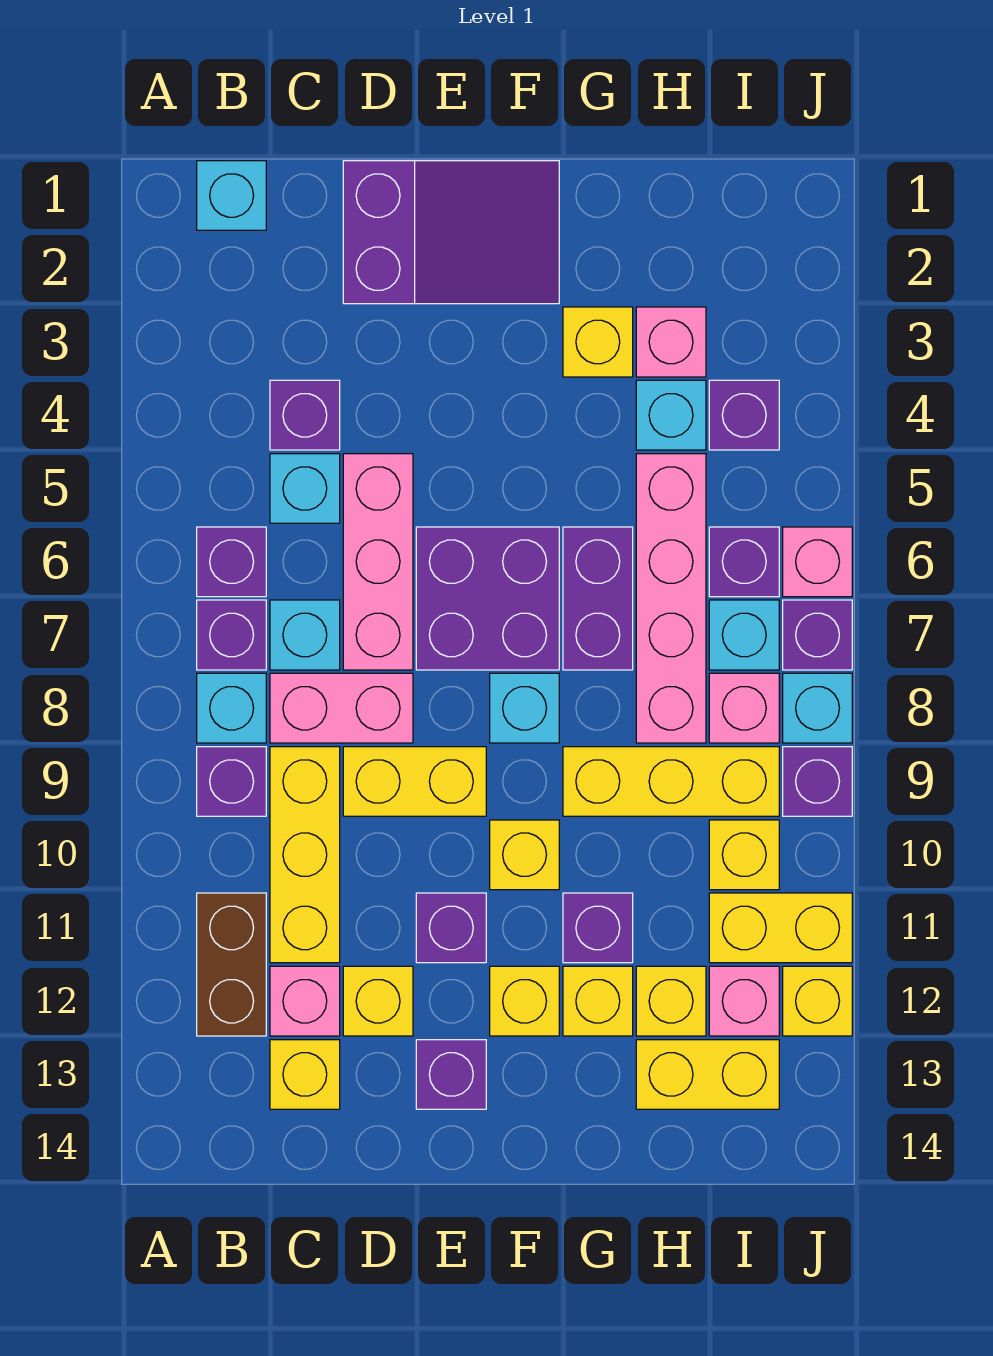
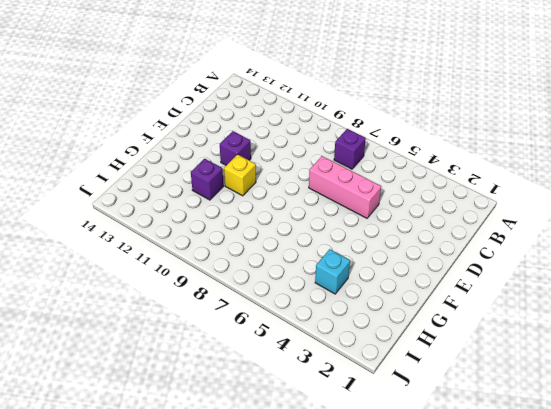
none -> cyan 1x1 brick [197,161,266,230]
none -> purple 1x1 brick [197,527,266,597]
none -> cyan 1x1 brick [197,673,266,743]
none -> purple 1x1 brick [197,747,266,816]

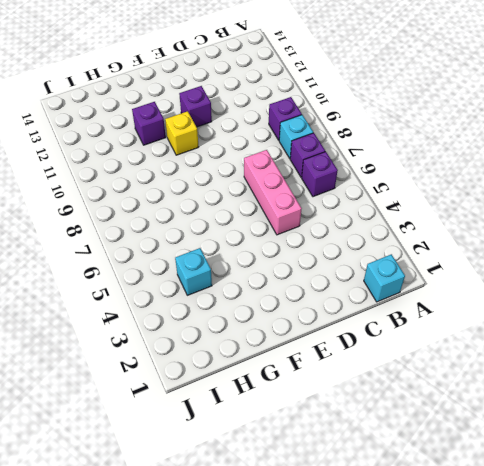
none -> brown 1x2 brick [197,893,266,1036]
none -> purple 1x1 brick [270,380,340,450]
none -> cyan 1x1 brick [270,454,340,523]
none -> cyan 1x1 brick [270,600,340,670]

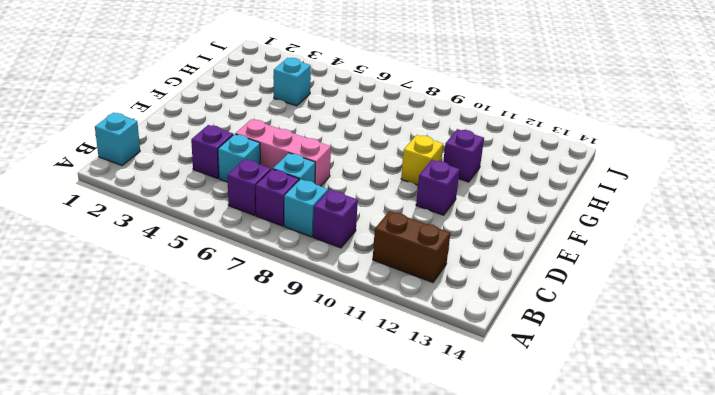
none -> pink 1x2 brick [270,673,413,743]
none -> yellow 1x3 brick [270,747,340,963]
none -> pink 1x1 brick [270,966,340,1036]
none -> yellow 1x1 brick [270,1040,340,1109]

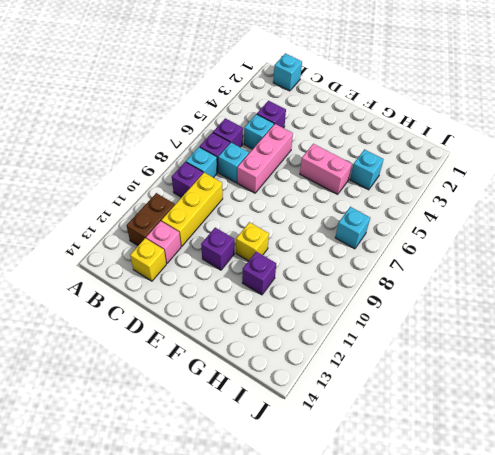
pink 1x2 brick [300,144,352,194] -> pink 1x2 brick moved to [270,673,413,743]
none -> purple 2x3 slope [343,161,559,304]
none -> yellow 1x2 brick [343,747,486,816]
none -> yellow 1x1 brick [343,966,413,1036]
none -> purple 2x2 brick [416,527,559,670]

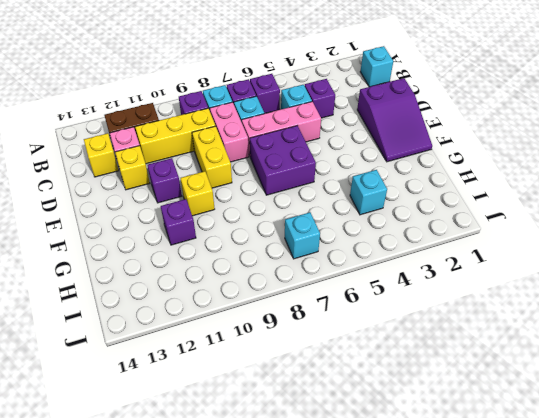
none -> purple 1x1 brick [416,1040,486,1109]
none -> cyan 1x1 brick [490,673,559,743]
none -> yellow 1x1 brick [490,966,559,1036]
none -> yellow 1x1 brick [563,307,633,377]

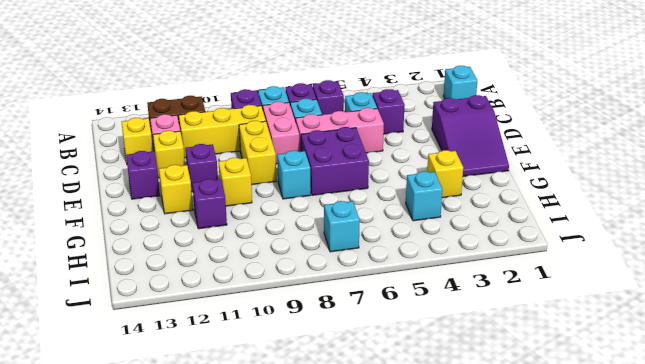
none -> purple 1x2 brick [563,527,633,670]
none -> yellow 1x3 brick [563,747,779,816]
none -> yellow 1x1 brick [563,966,633,1036]
none -> pink 1x1 brick [636,307,706,377]

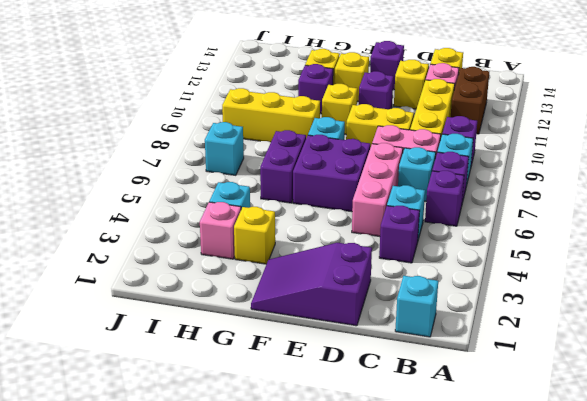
none -> pink 1x4 brick [636,454,706,743]
none -> yellow 1x1 brick [636,966,706,1036]
none -> yellow 1x2 brick [636,1040,779,1109]
none -> purple 1x1 brick [709,380,779,450]

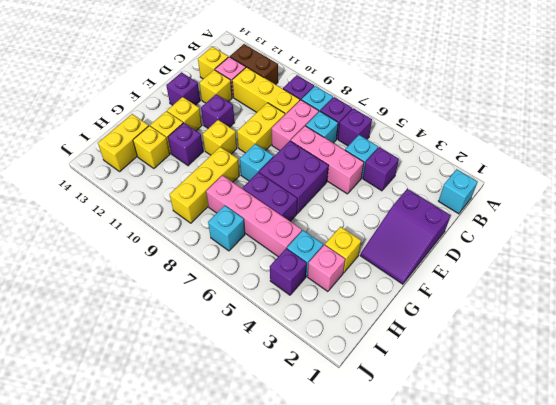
none -> purple 1x1 brick [709,527,779,597]
none -> pink 1x1 brick [709,673,779,743]
none -> yellow 1x1 brick [709,820,779,890]
none -> yellow 1x2 brick [709,893,852,963]

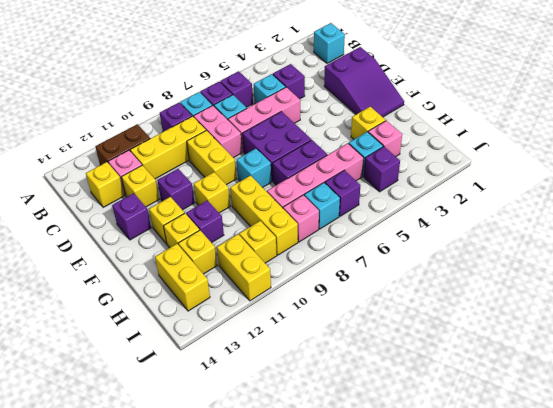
none -> pink 1x1 brick [709,966,779,1036]
none -> pink 1x1 brick [783,527,852,597]
none -> purple 1x1 brick [783,600,852,670]
none -> cyan 1x1 brick [783,673,852,743]

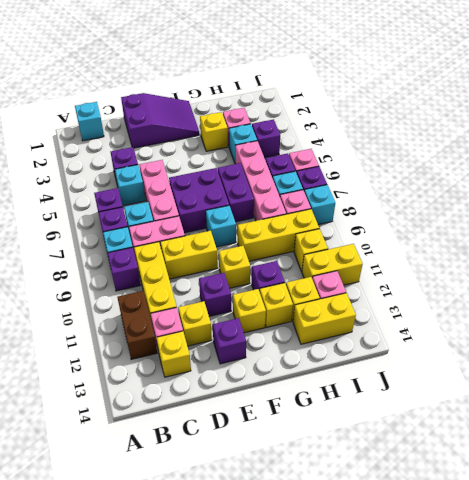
none -> purple 1x1 brick [783,747,852,816]
none -> yellow 1x1 brick [783,966,852,1036]

